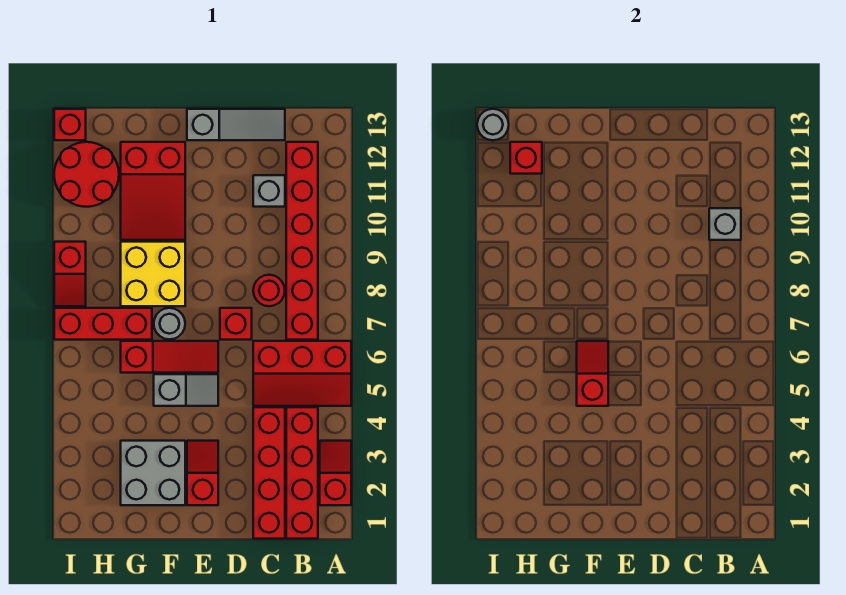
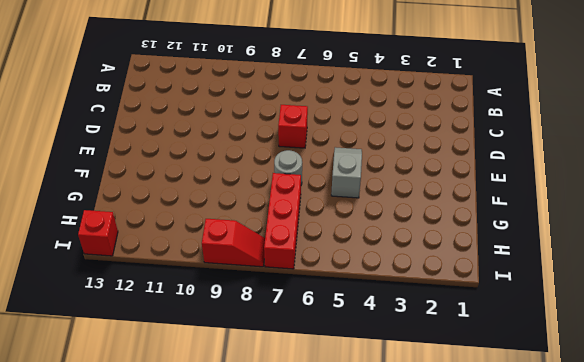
none -> red 1x2 slope [320,441,351,505]
none -> red 2x3 slope [253,341,351,406]
none -> red 1x4 brick [286,407,318,539]

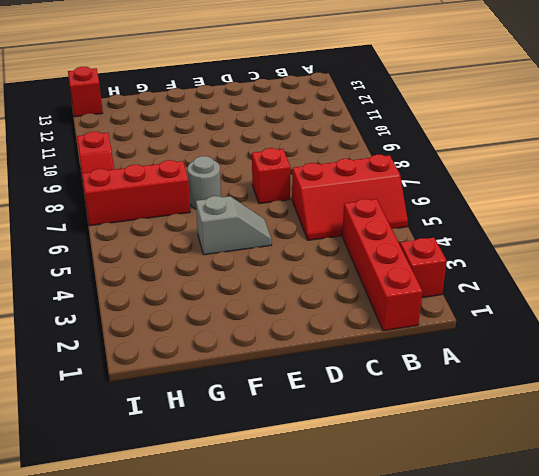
none -> red 1x6 brick [286,142,318,340]
none -> red 1x4 brick [253,407,285,539]
none -> red 1x1 round brick [253,275,285,306]

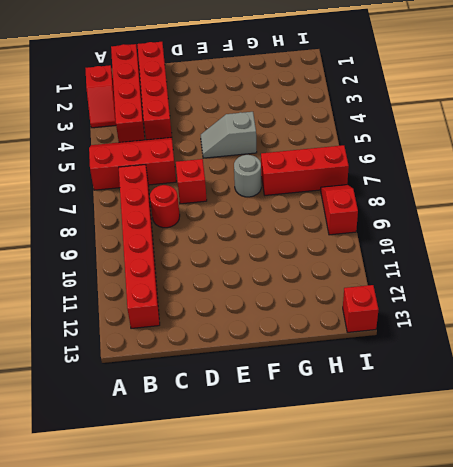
none -> grey 1x1 brick [253,175,285,207]
none -> grey 1x3 slope [187,109,285,140]
none -> red 1x2 slope [187,441,218,505]

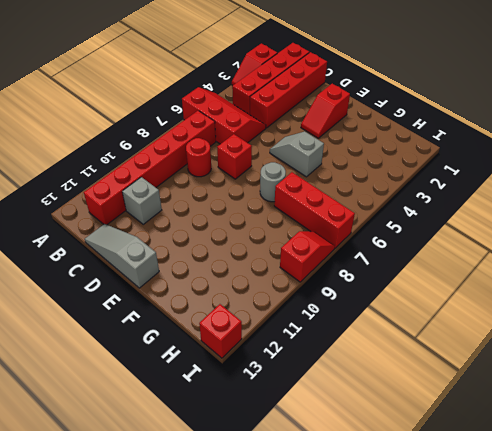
none -> red 1x3 slope [121,341,218,373]
none -> grey 2x2 brick [121,441,185,505]
none -> yellow 2x2 brick [121,242,185,306]

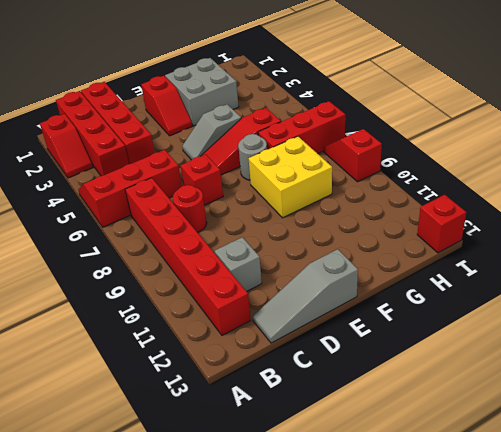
none -> red 2x3 slope [121,142,185,240]
none -> red 2x2 round brick [54,142,119,207]
none -> grey 1x1 brick [709,208,741,240]

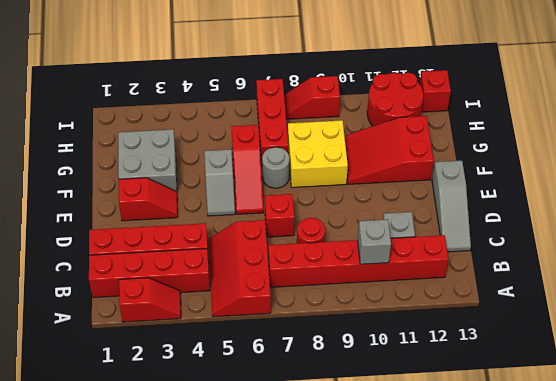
none -> red 1x2 slope [577,341,608,406]
none -> red 1x1 brick [510,142,542,174]
none -> grey 1x1 round brick [477,109,509,140]

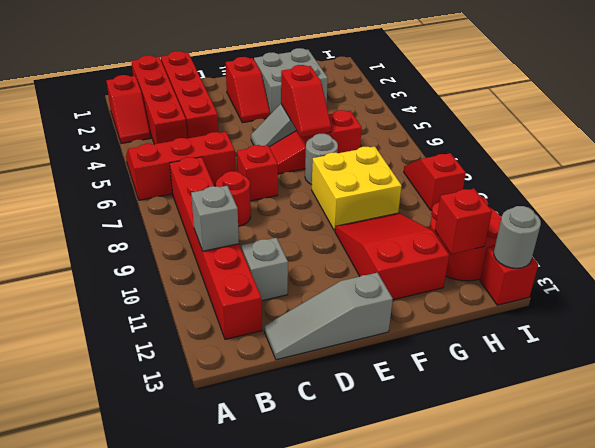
none -> red 1x3 brick [54,308,152,340]

